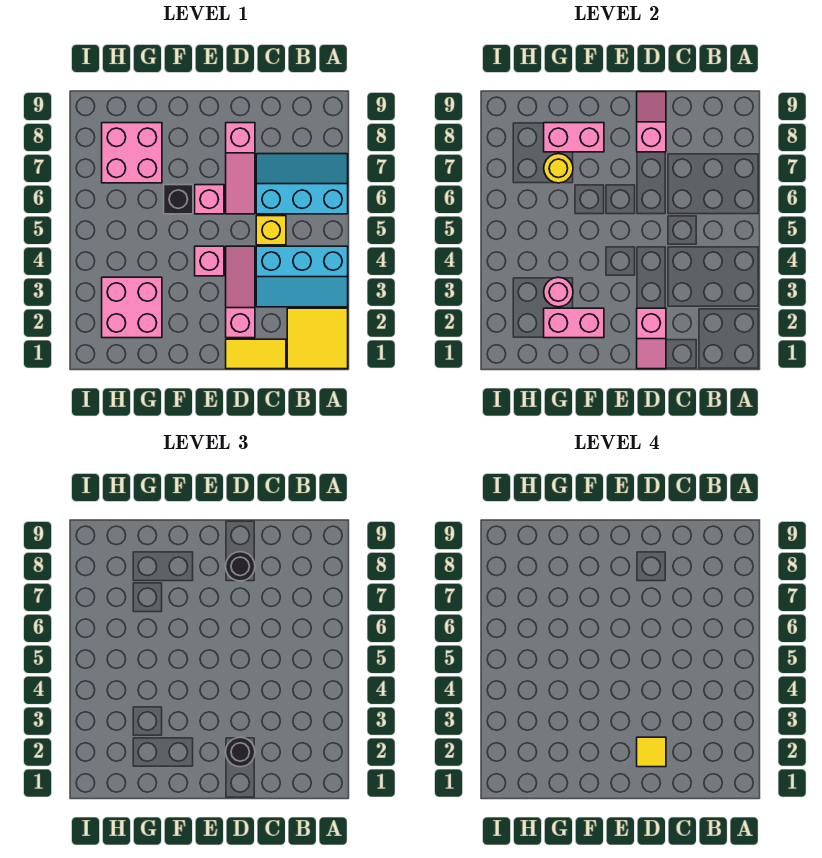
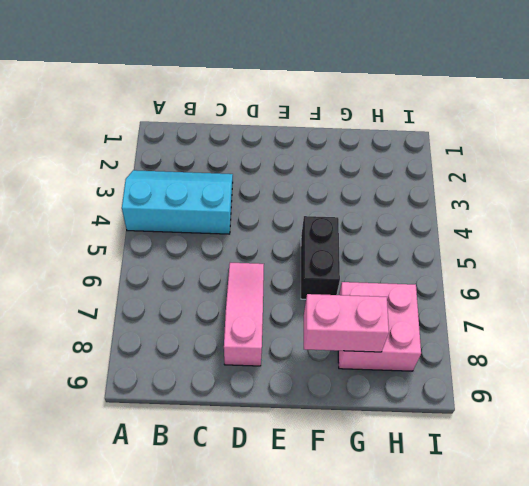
black 1x2 brick [301,216,340,299] -> black 1x1 brick [164,185,193,214]
none -> yellow 2x2 tile [287,308,348,369]
none -> cyan 2x3 slope [256,154,348,214]
none -> yellow 1x2 tile [226,339,286,369]

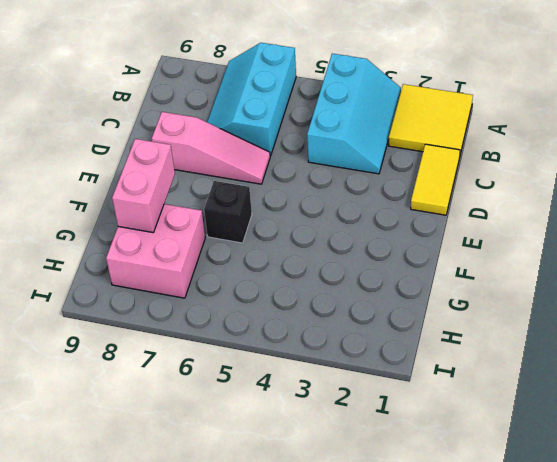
none -> yellow 1x1 brick [256,216,286,245]
none -> pink 1x3 slope [226,246,255,338]
none -> pink 1x1 brick [195,246,224,276]

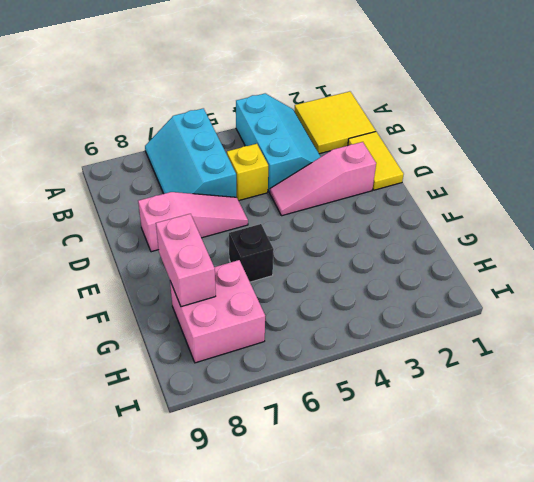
none -> pink 1x1 brick [195,246,224,276]
none -> pink 1x1 brick [195,185,224,214]
none -> pink 2x2 brick [102,277,162,338]

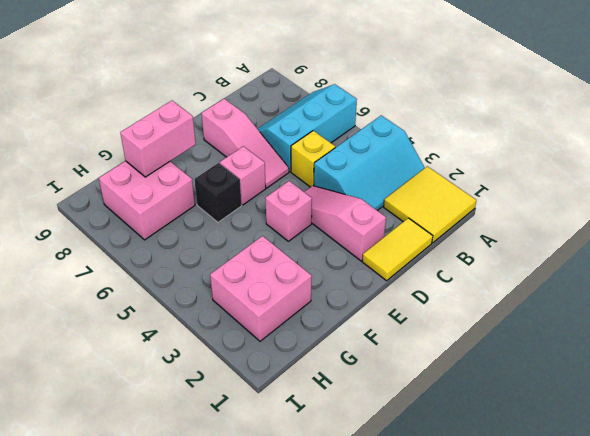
none -> pink 1x2 slope [637,308,666,369]
none -> pink 1x2 slope [637,92,666,152]
none -> pink 1x2 brick [544,308,604,338]

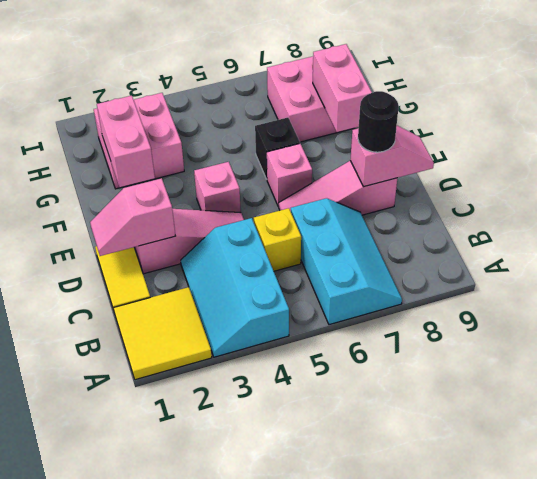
none -> pink 1x1 round brick [544,277,573,307]
none -> yellow 1x1 round brick [544,154,573,183]
none -> black 1x1 round brick [226,737,255,767]

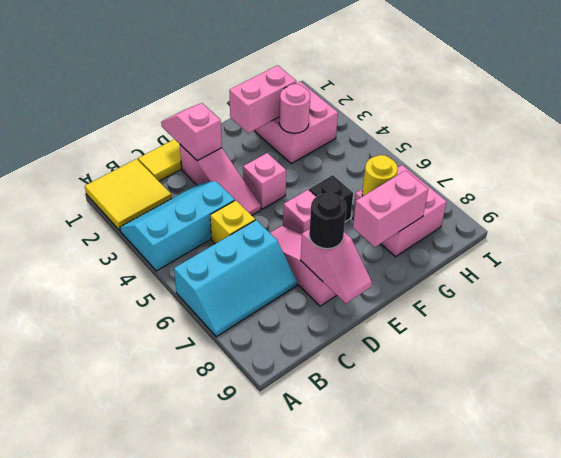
none -> black 1x1 round brick [226,737,255,767]
none -> yellow 1x1 tile [637,737,666,767]

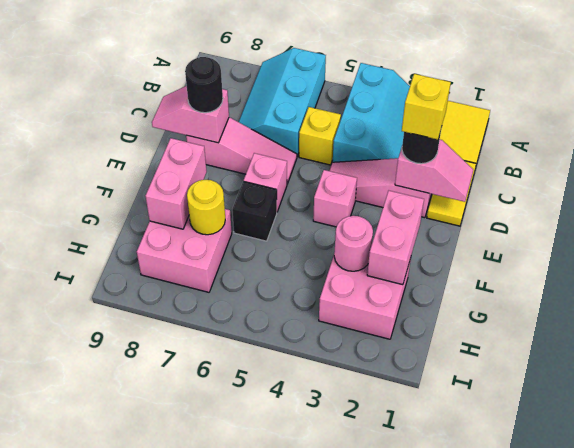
yellow 1x1 brick [402,74,451,140] -> yellow 1x1 tile [637,737,666,767]

